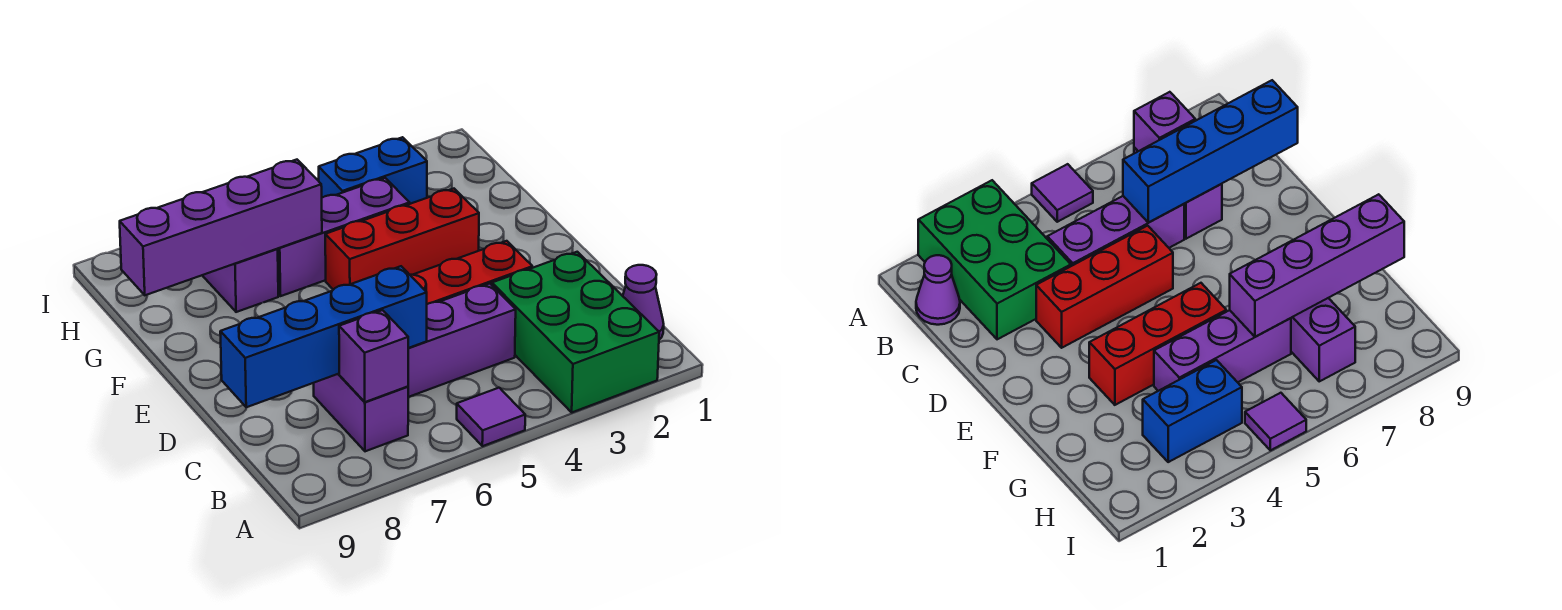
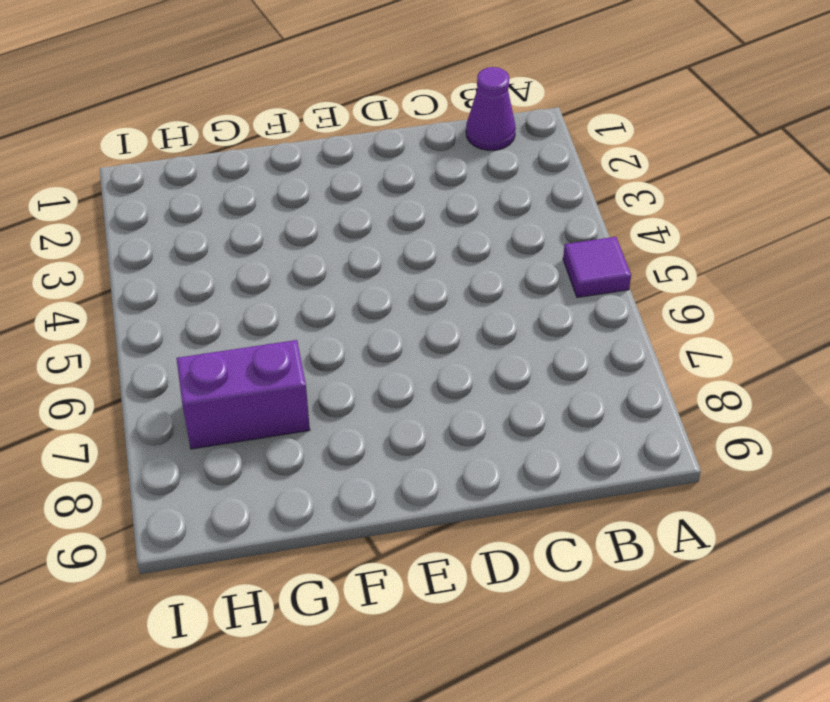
none -> green 2x3 brick [492,252,659,412]
none -> purple 1x2 brick [314,374,408,451]
none -> purple 1x3 brick [408,284,516,397]

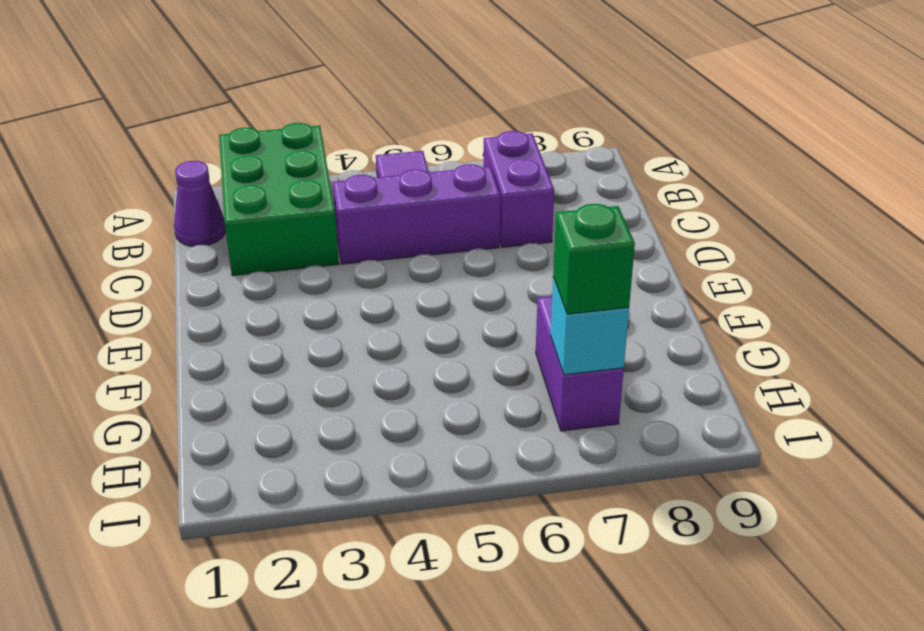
cyan 1x1 brick [551,277,629,375] -> none
green 1x1 brick [553,204,635,314] -> none
none -> red 1x3 brick [410,241,532,304]
none -> red 1x3 brick [325,189,479,290]
none -> purple 1x3 brick [278,178,410,296]

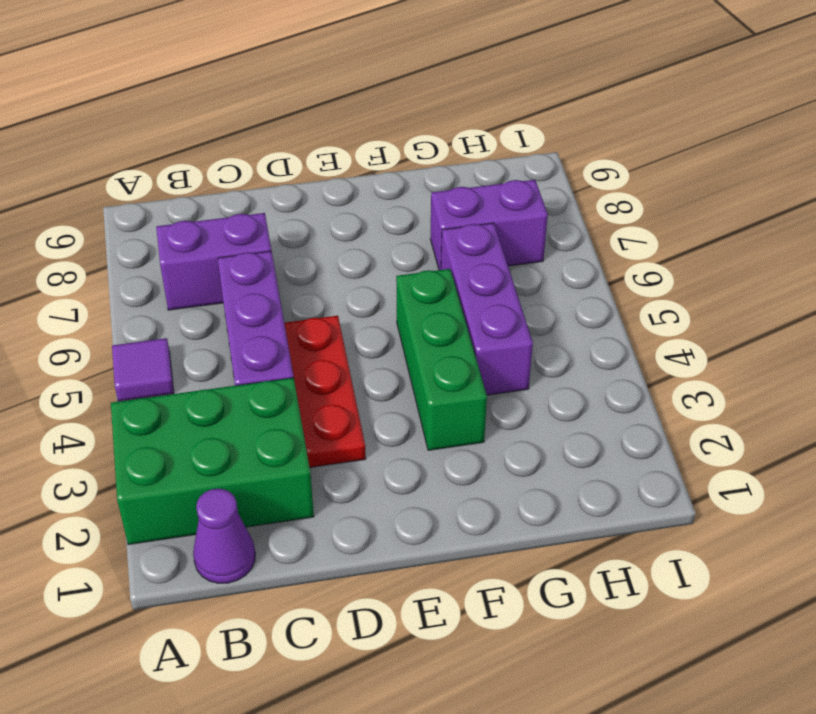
red 1x3 plate [284,316,366,467] -> red 1x3 brick [410,241,532,304]
green 1x3 brick [396,269,487,450] -> red 1x3 brick [325,189,479,290]
none -> blue 1x2 brick [319,137,427,204]
none -> purple 1x1 tile [1245,393,1306,450]
none -> purple 1x1 brick [339,310,408,402]

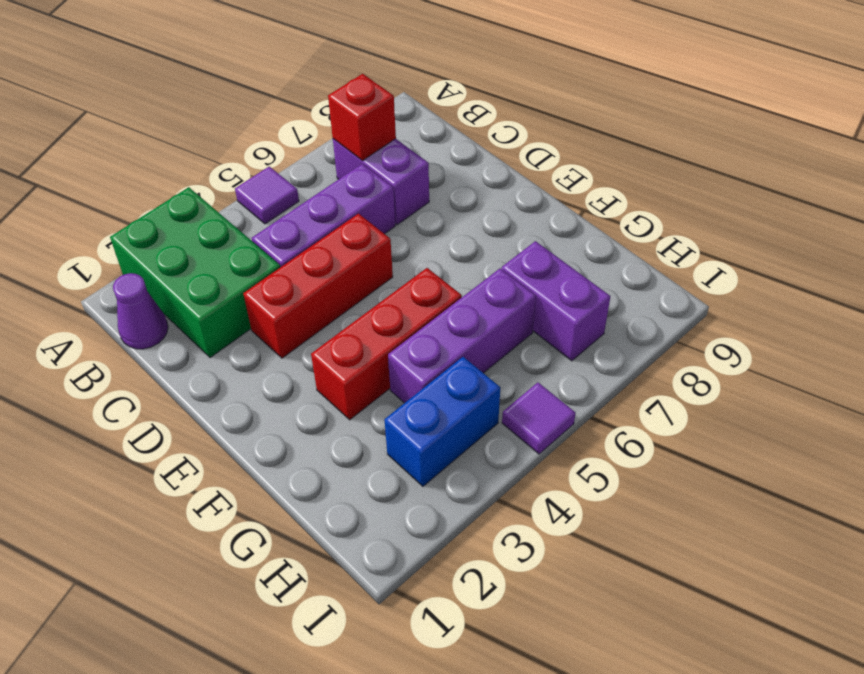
red 1x1 brick [328,74,396,161] -> purple 1x1 brick [339,310,408,402]
none -> blue 1x4 brick [220,266,427,407]
none -> purple 1x4 brick [120,160,322,295]

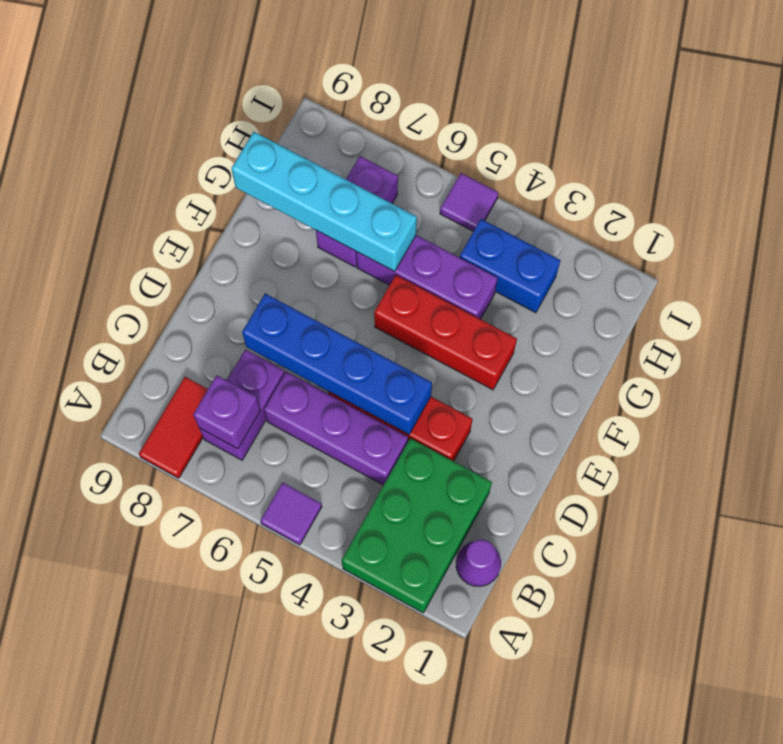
red 1x2 tile [139,377,208,478] -> none
blue 1x4 brick [242,294,432,435] -> blue 1x4 brick moved to [220,266,427,407]
cyan 1x4 brick [231,132,417,272] -> purple 1x4 brick [120,160,322,295]

